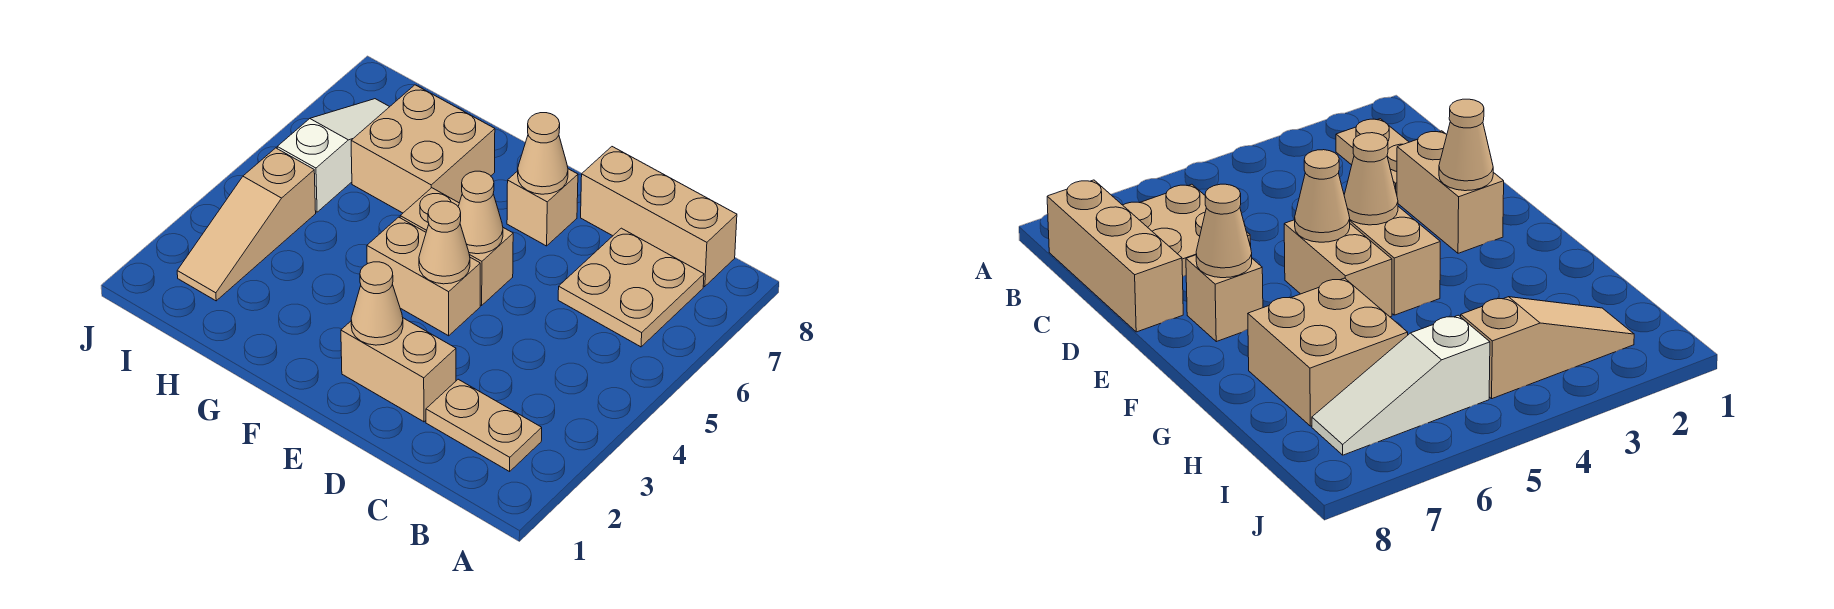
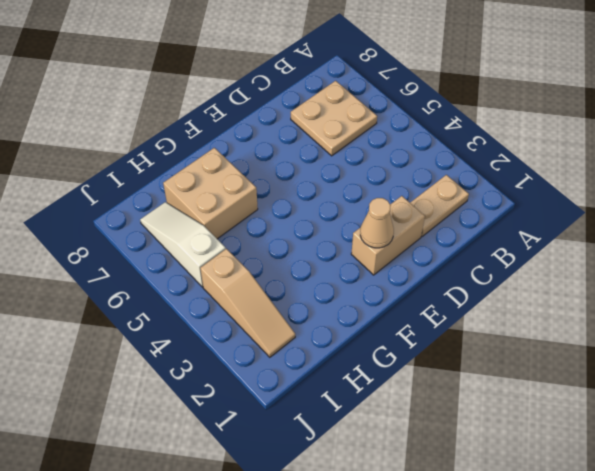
none -> tan 1x3 brick [581,147,737,287]
none -> tan 1x2 brick [367,217,480,336]
none -> tan 1x2 brick [400,188,513,305]

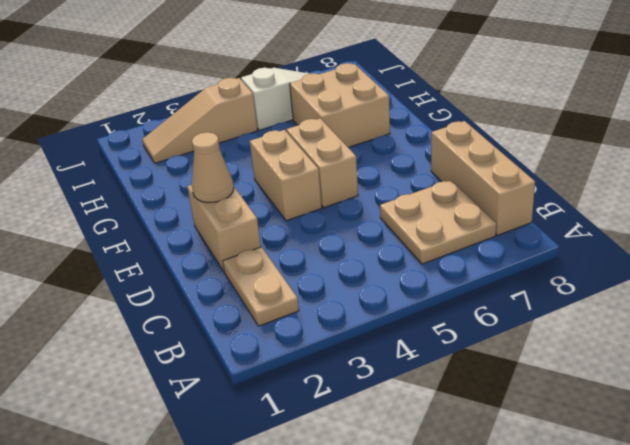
none -> tan 1x1 brick [507,169,578,246]
none -> tan 1x1 cone [419,201,470,284]
none -> tan 1x1 cone [458,171,503,254]

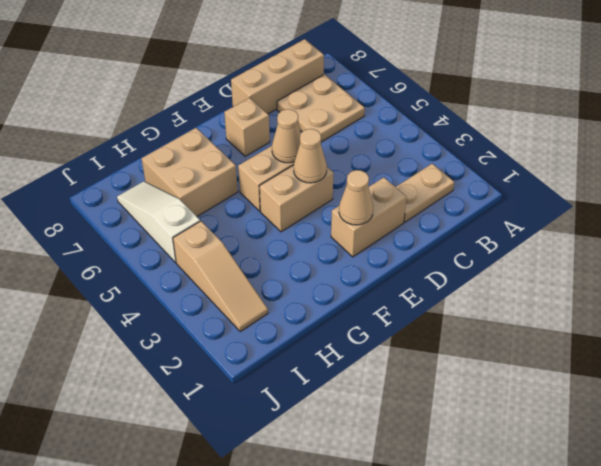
none -> tan 1x1 cone [518,113,568,194]

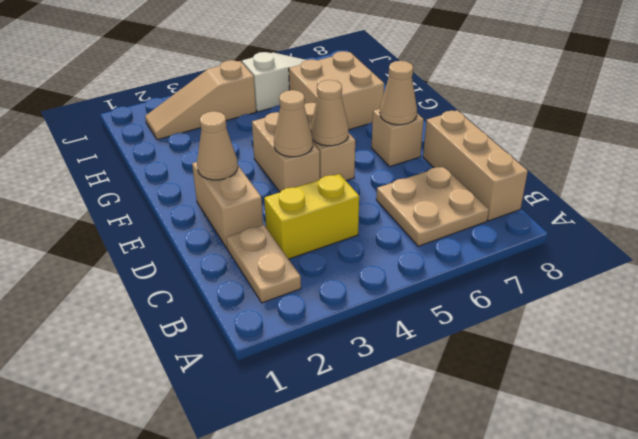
yellow 1x2 brick [264,174,359,259] -> none

